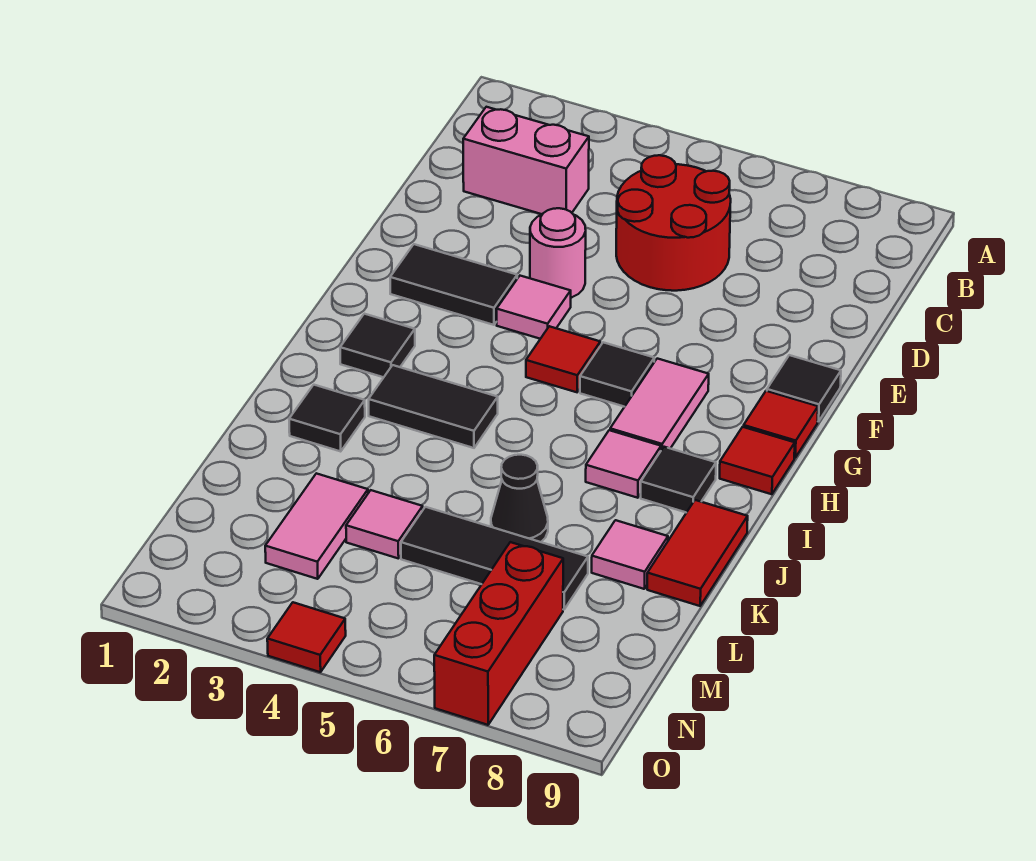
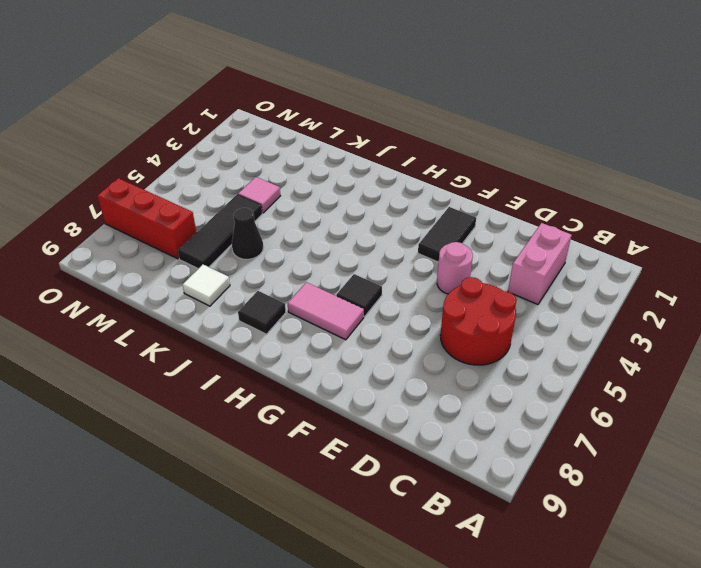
white 1x1 tile [183,265,230,306] -> pink 1x1 tile [592,520,668,589]
none -> pink 1x1 tile [497,276,571,339]
none -> black 1x1 tile [767,355,841,422]
none -> red 1x1 tile [526,326,600,392]

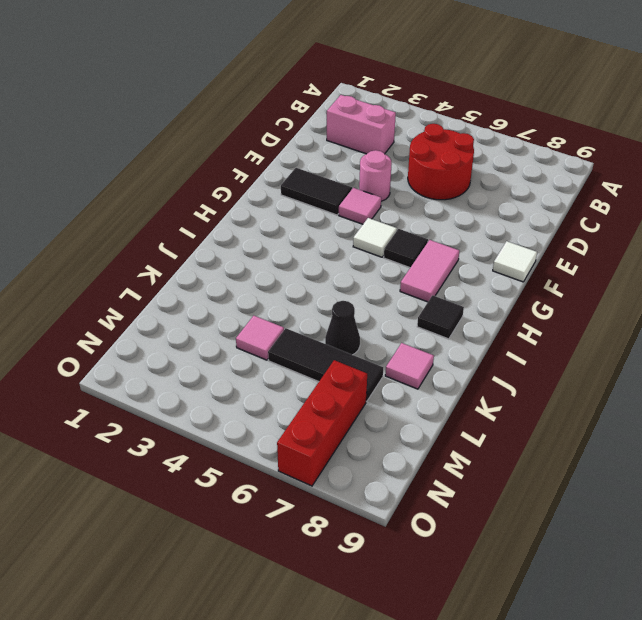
white 1x1 tile [493,241,537,282] -> black 1x1 tile [767,355,841,422]
white 1x1 tile [353,218,397,257] -> red 1x1 tile [526,326,600,392]
none -> red 1x1 tile [744,391,818,458]
none -> black 1x1 tile [340,314,415,377]
none -> red 1x1 tile [720,427,795,494]

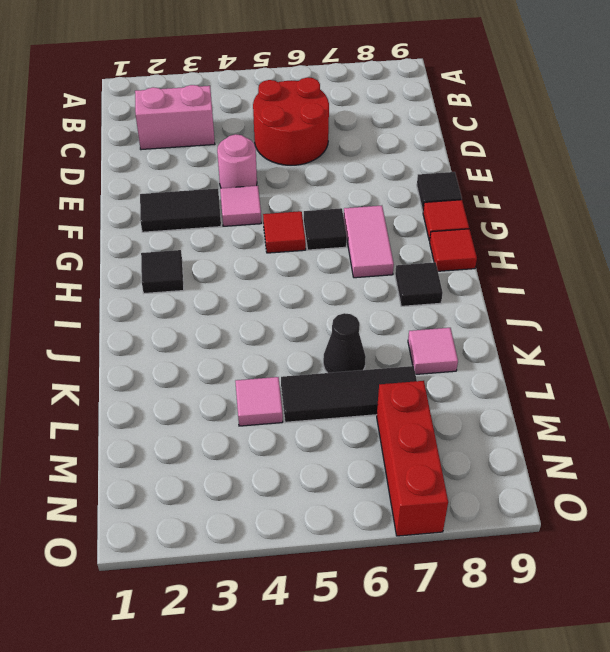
none -> black 1x2 tile [369,365,498,448]
none -> pink 1x1 tile [586,430,661,498]
none -> black 1x1 tile [289,385,365,451]

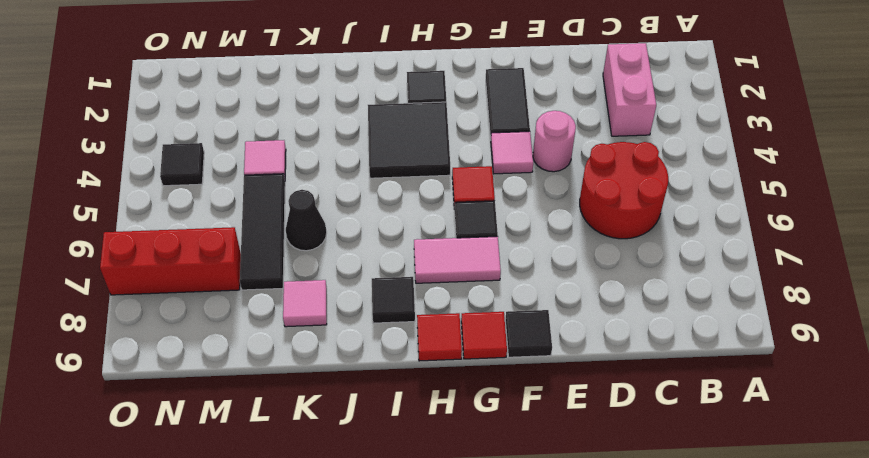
black 2x2 tile [368,102,450,178] -> black 1x2 tile [369,365,498,448]
black 1x1 tile [160,143,204,186] -> black 1x1 tile moved to [289,385,365,451]
none -> pink 1x1 tile [586,430,661,498]
none -> red 1x2 tile [647,500,748,606]
none -> pink 1x2 tile [265,473,368,579]

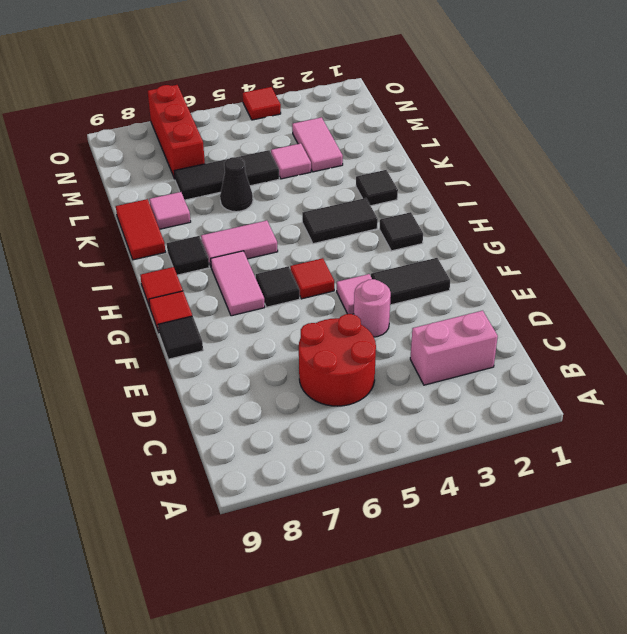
pink 1x2 tile [201,220,278,266] -> pink 1x1 tile [586,430,661,498]

